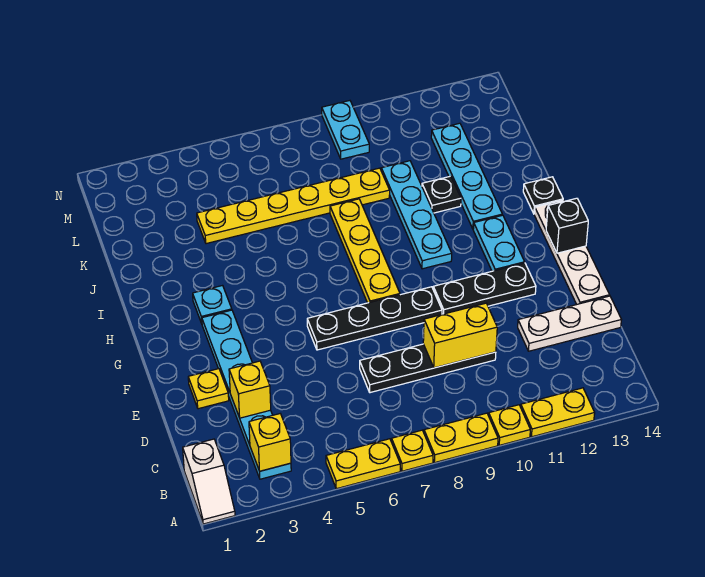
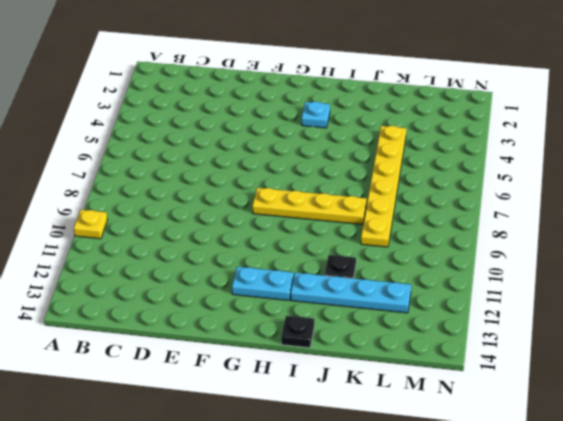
none -> white 1x2 slope [183,439,235,524]
none -> yellow 1x2 plate [326,439,400,489]
none -> yellow 1x1 plate [392,430,433,471]

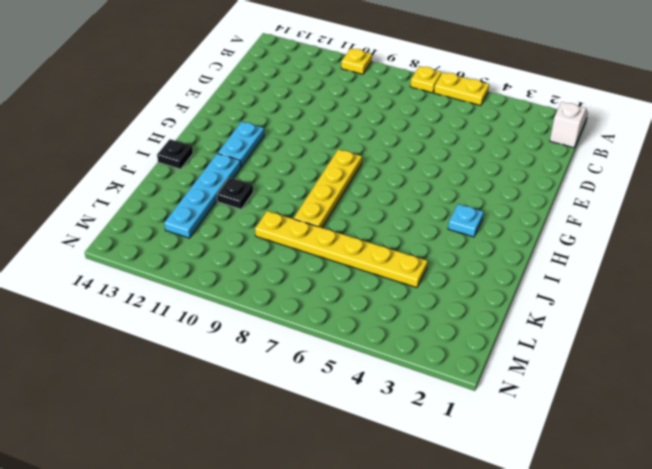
none -> yellow 1x2 plate [424,413,498,462]
none -> yellow 1x2 plate [521,388,595,437]
none -> cyan 1x6 plate [202,310,291,479]

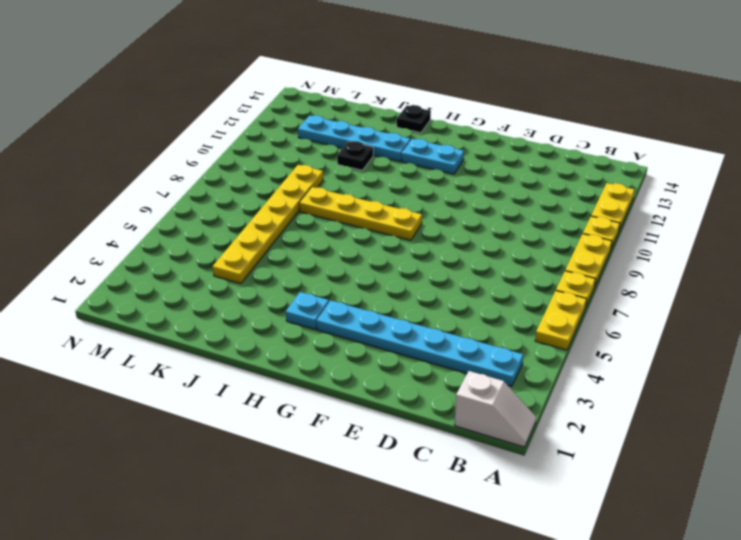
none -> black 1x4 plate [360,344,496,393]
none -> white 1x3 plate [518,296,621,351]
none -> yellow 1x1 plate [188,369,229,409]

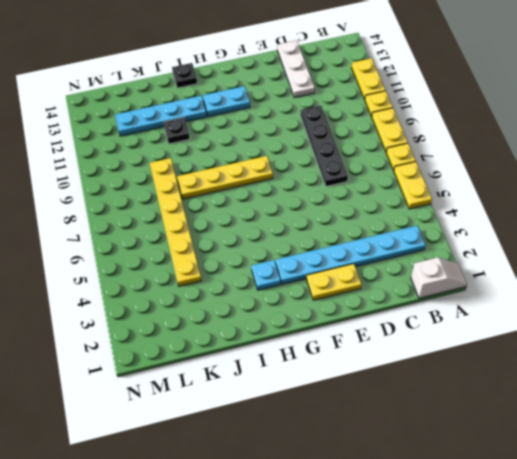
yellow 1x2 plate [307,264,361,300] -> yellow 1x1 plate [188,369,229,409]
none -> white 1x4 plate [534,200,610,304]
none -> black 1x4 plate [307,287,442,350]
none -> black 1x3 plate [433,263,536,314]

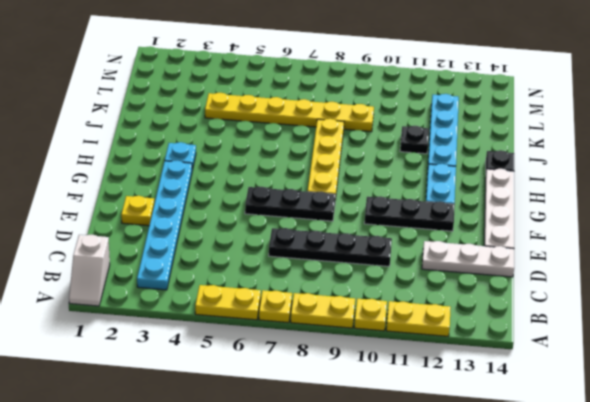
black 1x3 plate [245,187,336,221] -> black 1x4 plate [307,287,442,350]
none -> cyan 1x4 plate [381,161,452,269]
none -> cyan 1x2 plate [322,101,369,159]
none -> yellow 1x1 brick [249,414,291,471]

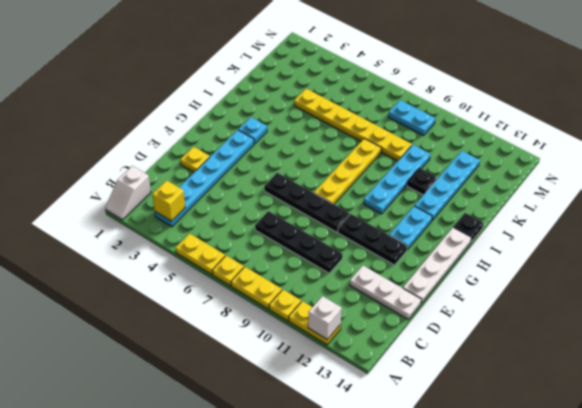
white 1x1 brick [308,296,342,340] -> none
cyan 1x2 plate [389,100,435,136] -> cyan 1x2 plate turned to [322,101,369,159]
none -> yellow 1x1 brick [229,361,271,418]
none -> yellow 1x2 brick [423,303,497,368]
none -> black 1x1 brick [546,198,588,253]

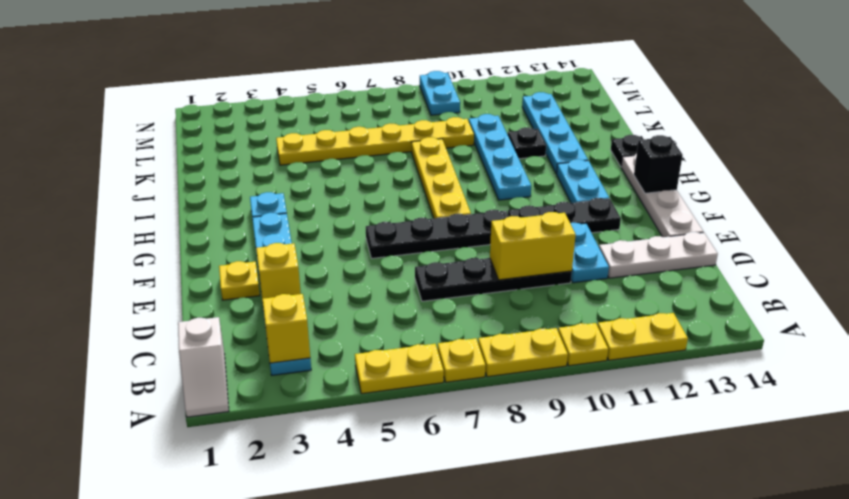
cyan 1x2 plate [570,223,609,283] -> none

